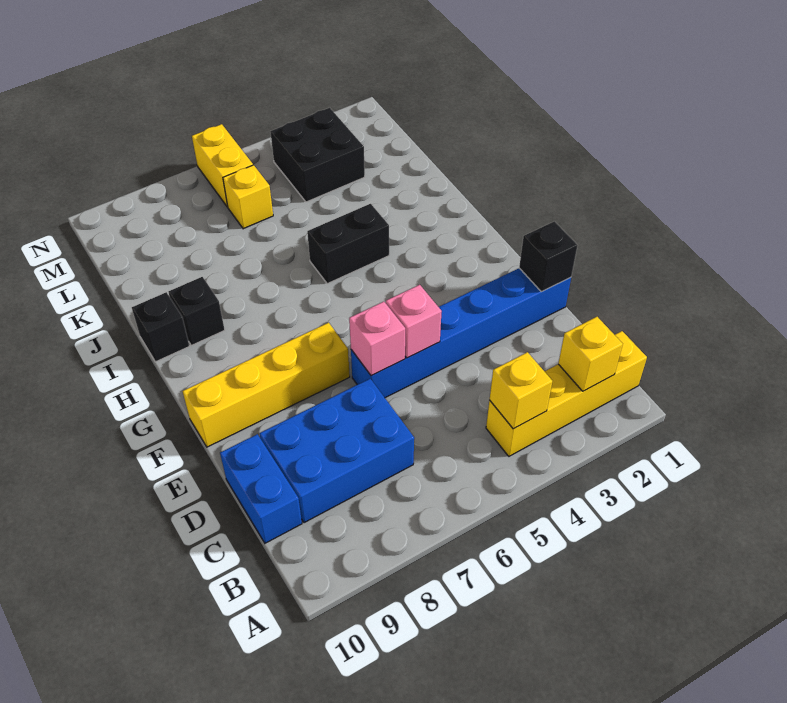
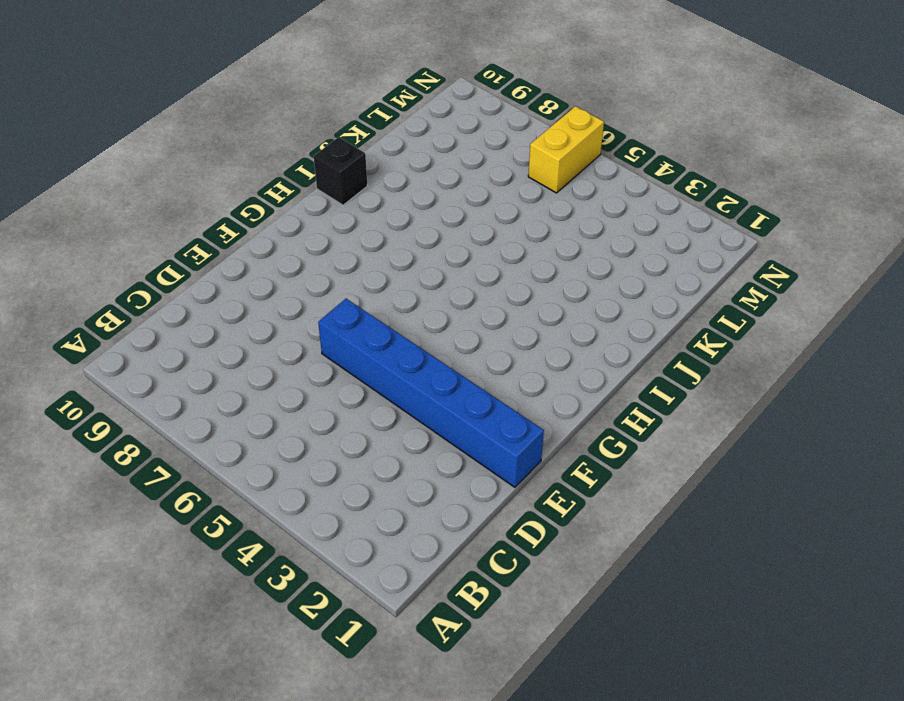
none -> yellow 1x4 brick [486,331,647,456]
none -> blue 2x3 brick [260,379,414,523]
none -> blue 1x2 brick [220,434,302,543]

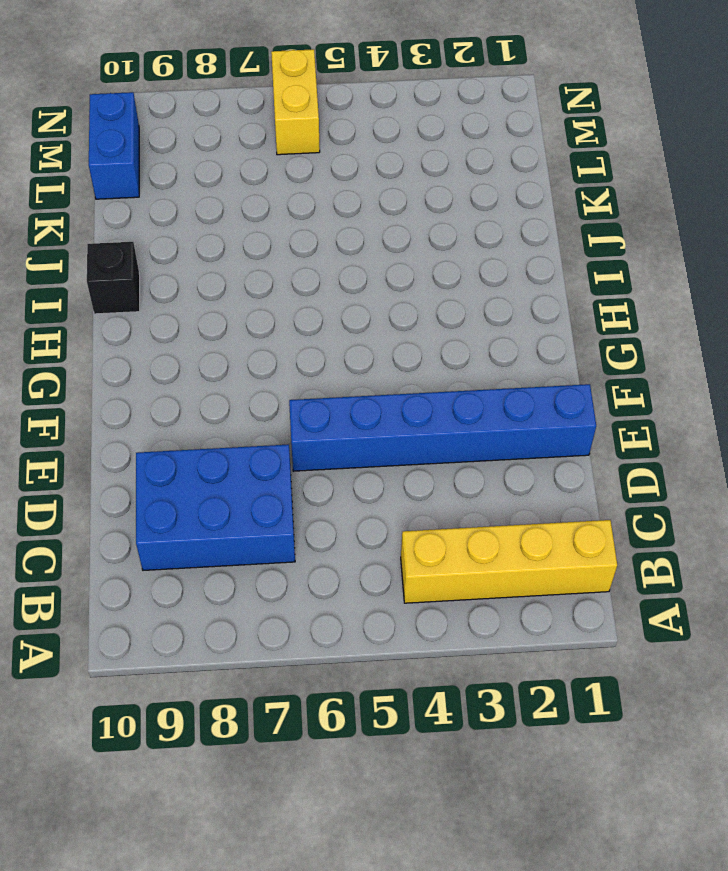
blue 1x2 brick [89,92,139,199] -> blue 1x2 brick moved to [220,434,302,543]
none -> yellow 1x4 brick [183,323,350,447]
none -> black 1x2 brick [307,204,389,284]
none -> black 1x1 brick [168,277,225,345]

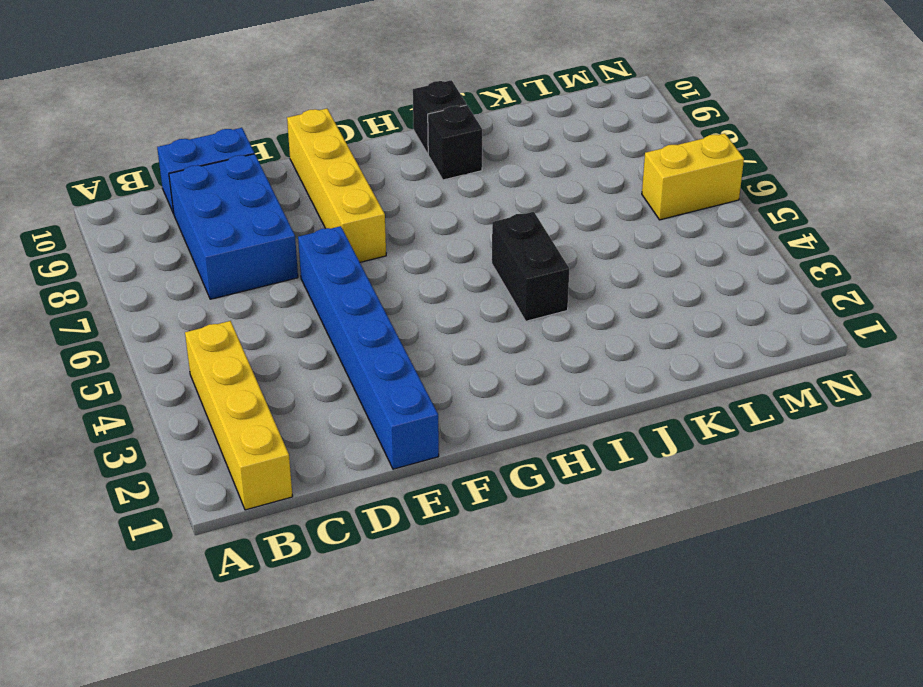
none -> black 2x2 brick [270,108,365,202]
none -> yellow 1x1 brick [223,165,273,229]
none -> yellow 1x1 brick [558,317,623,391]

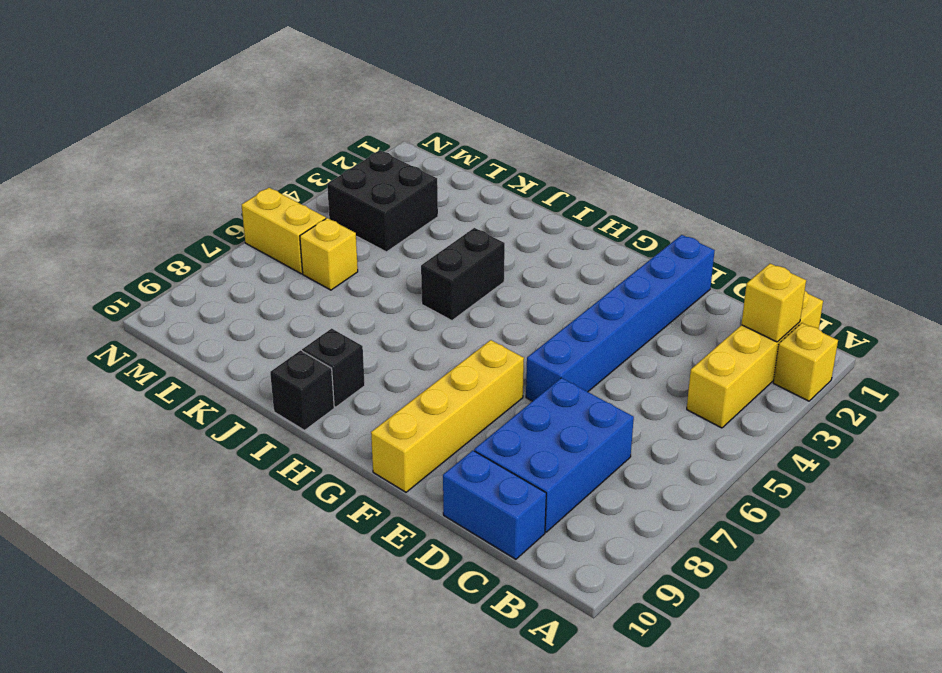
yellow 1x1 brick [773,323,838,401] -> yellow 1x1 brick moved to [490,352,552,429]
none -> black 1x1 brick [519,221,578,292]
none -> pink 1x1 brick [386,285,442,358]
none -> pink 1x1 brick [349,302,405,376]

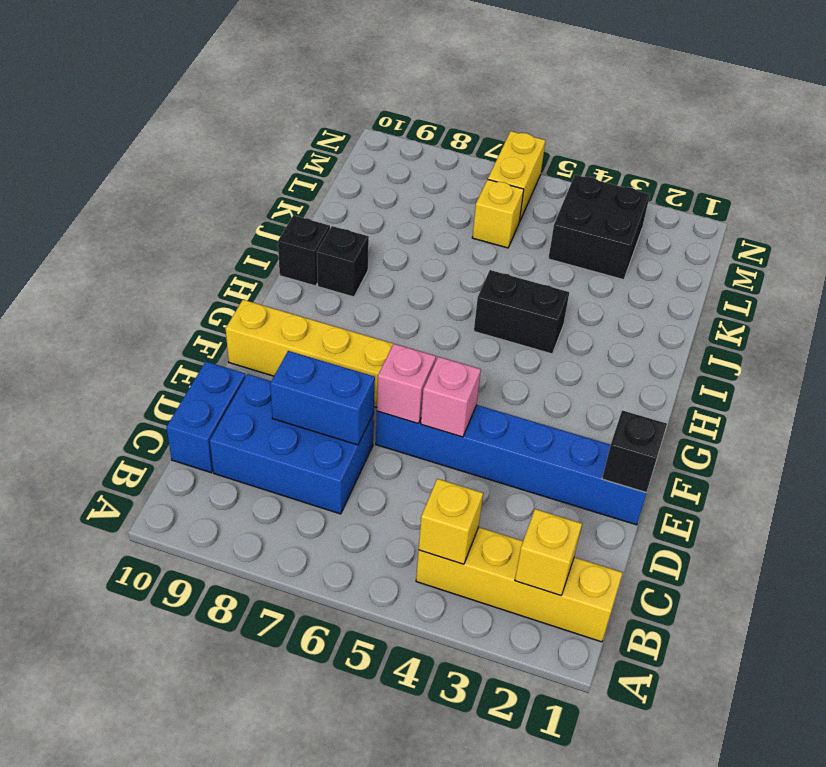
blue 1x2 brick [270,351,375,445] -> none

